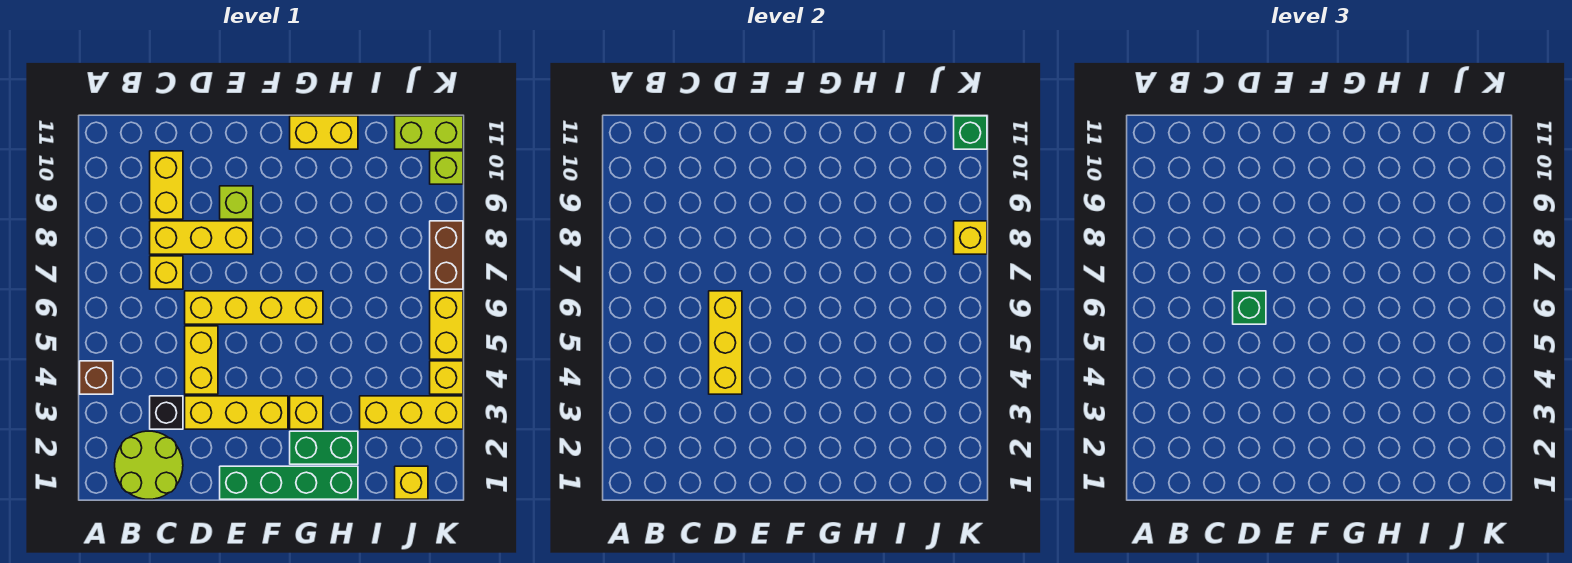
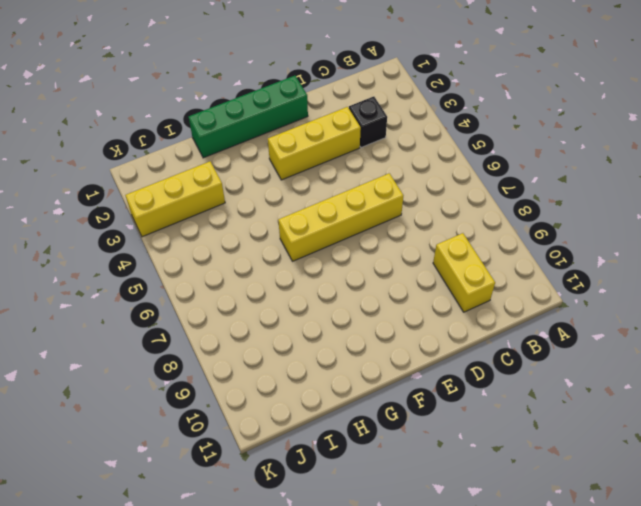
none -> brown 1x1 brick [80,361,113,394]
none -> lime 2x2 round brick [115,431,183,499]
none -> yellow 1x1 brick [150,256,183,289]

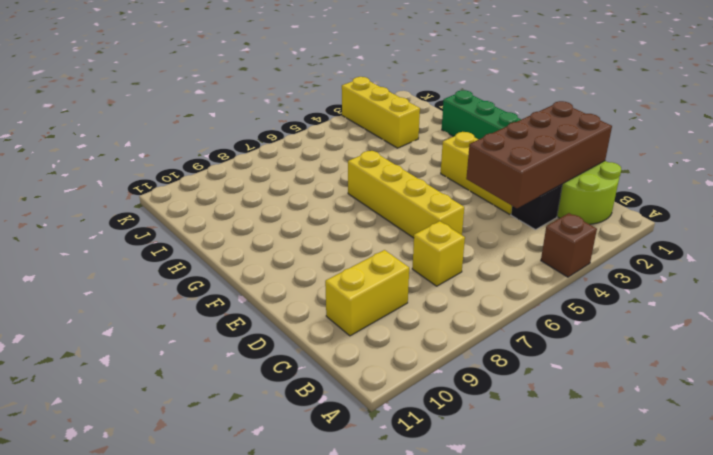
brown 2x4 brick [466,101,612,208] -> yellow 1x3 brick [709,291,742,394]
none -> yellow 1x3 brick [150,221,253,254]
none -> yellow 1x2 brick [185,326,218,394]
none -> lime 1x1 brick [220,186,253,219]

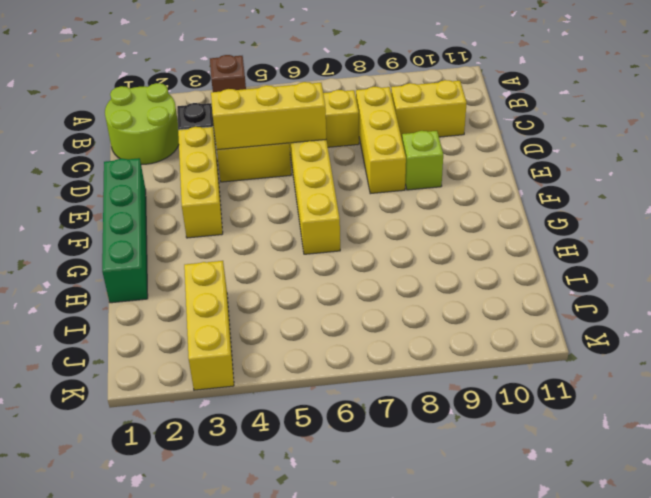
none -> green 1x2 brick [290,431,358,464]
none -> yellow 1x1 brick [290,396,323,429]
none -> yellow 1x2 brick [290,116,358,149]

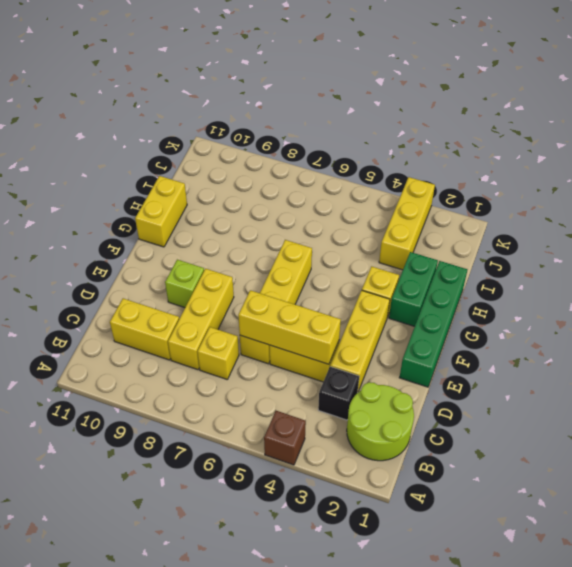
none -> yellow 1x1 brick [395,466,428,499]
none -> lime 1x2 brick [395,116,463,149]
none -> yellow 1x1 brick [430,361,463,394]

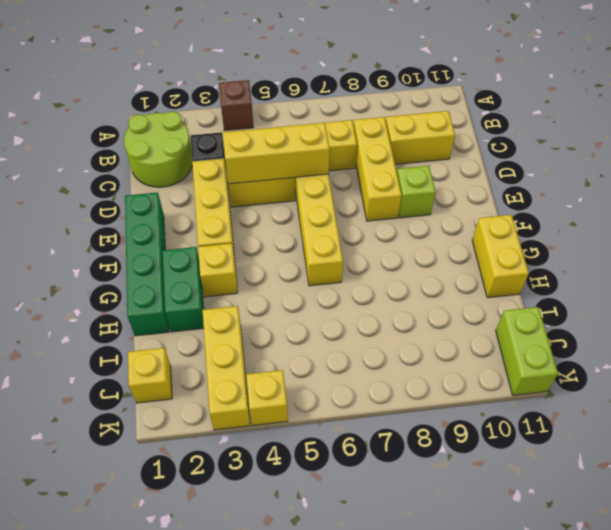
none -> yellow 1x2 brick [430,291,463,359]
none -> brown 1x2 brick [430,221,463,289]
none -> lime 1x1 brick [430,151,463,184]

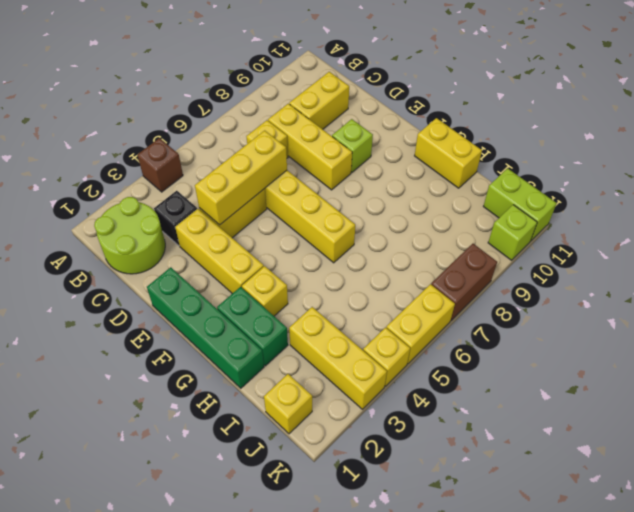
none -> yellow 1x1 brick [954,221,987,254]
none -> green 1x1 brick [954,116,987,149]
none -> green 1x1 brick [1233,291,1266,324]

